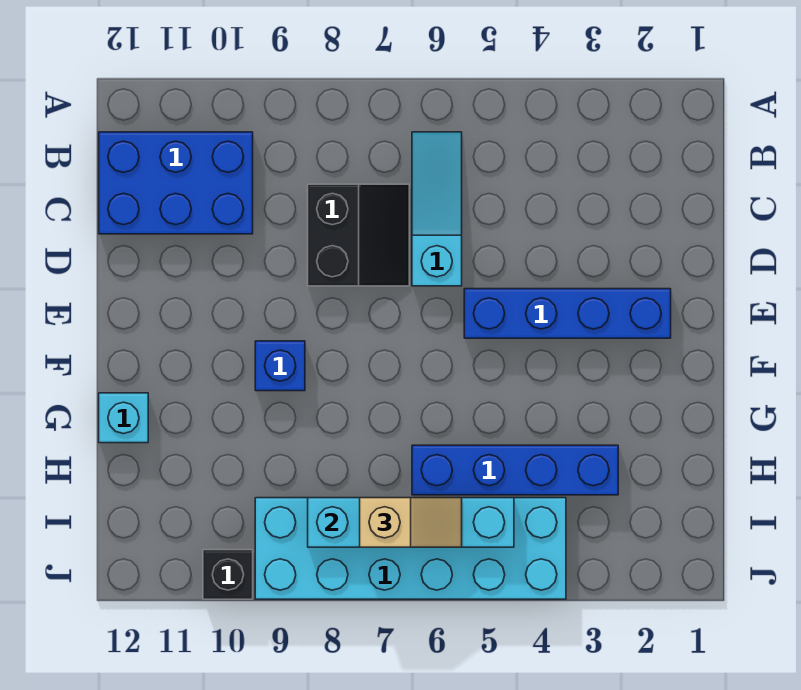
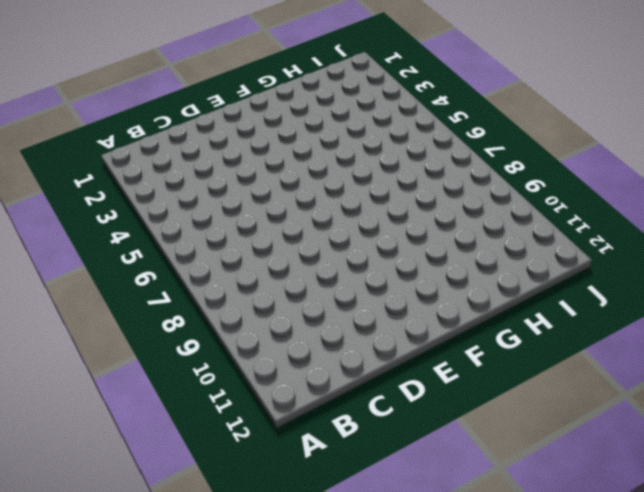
none -> cyan 1x3 slope [412,132,462,286]
none -> blue 2x3 brick [99,132,253,234]

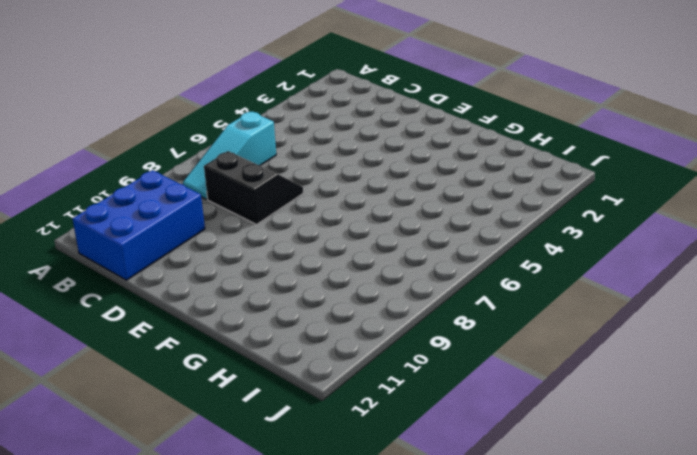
cyan 1x3 slope [183,111,276,199] -> cyan 1x3 slope turned to [412,132,462,286]
none -> blue 1x4 brick [464,289,671,338]
none -> blue 1x1 brick [255,341,305,391]

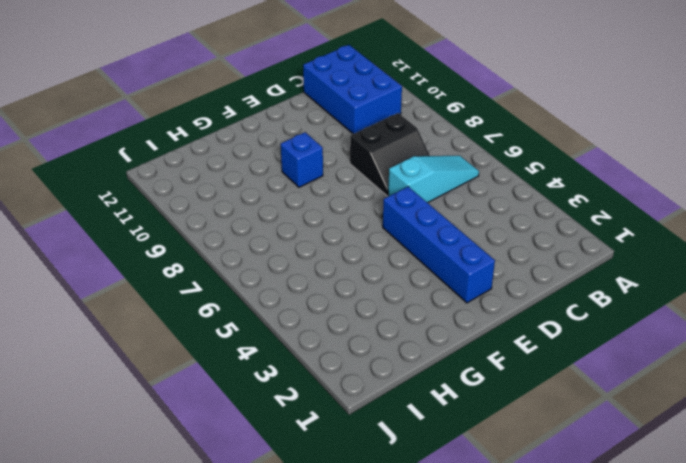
none -> cyan 1x1 brick [99,393,148,443]
none -> blue 1x4 brick [412,445,618,495]

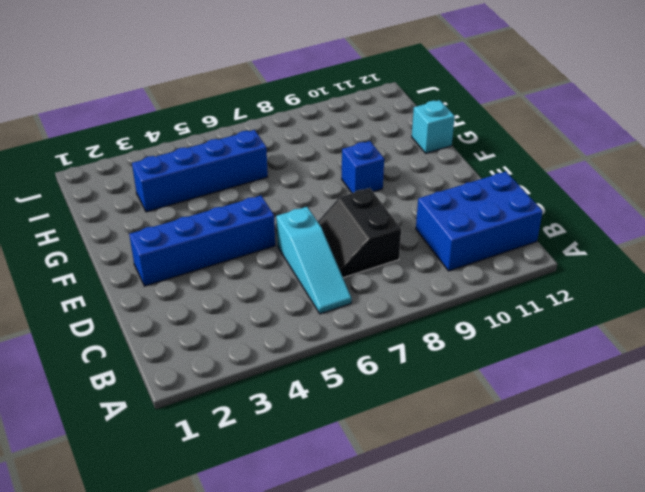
none -> cyan 2x6 brick [255,498,566,599]
none -> black 1x1 brick [203,550,253,599]

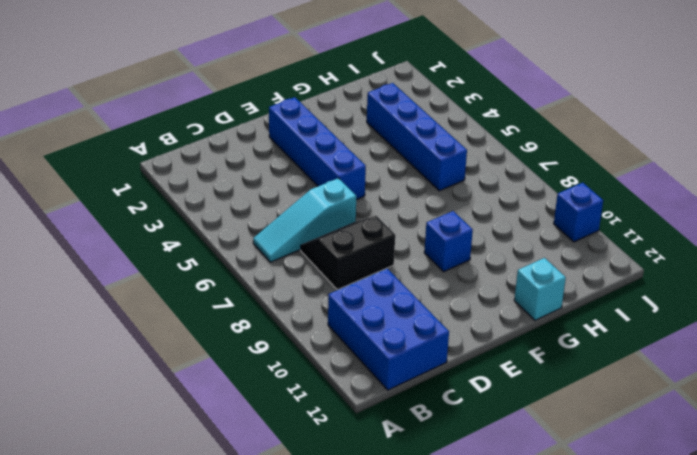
blue 1x1 brick [554,183,603,242] -> black 1x1 brick [203,550,253,599]
none -> cyan 2x6 brick [255,498,566,599]
none -> cyan 1x4 brick [308,498,514,547]

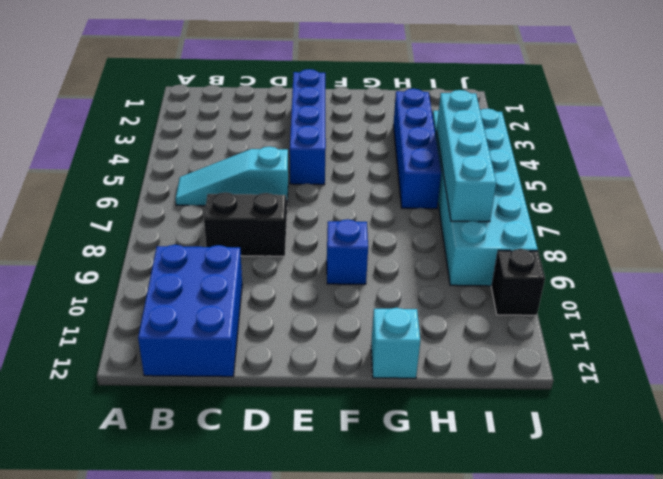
none -> tan 1x2 slope [360,498,462,547]

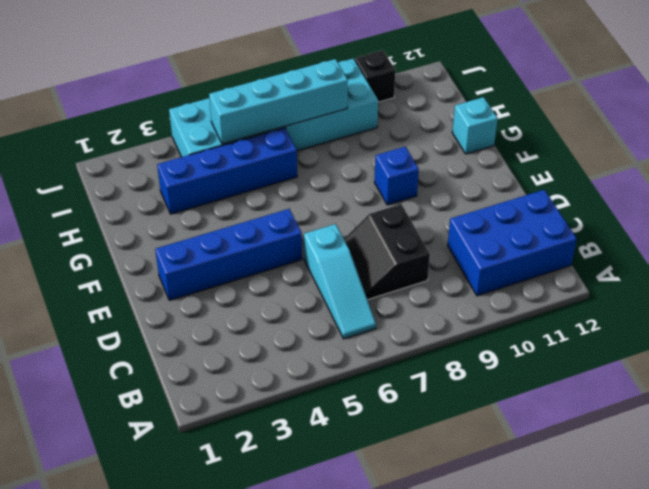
none -> tan 1x2 slope [360,498,462,547]

